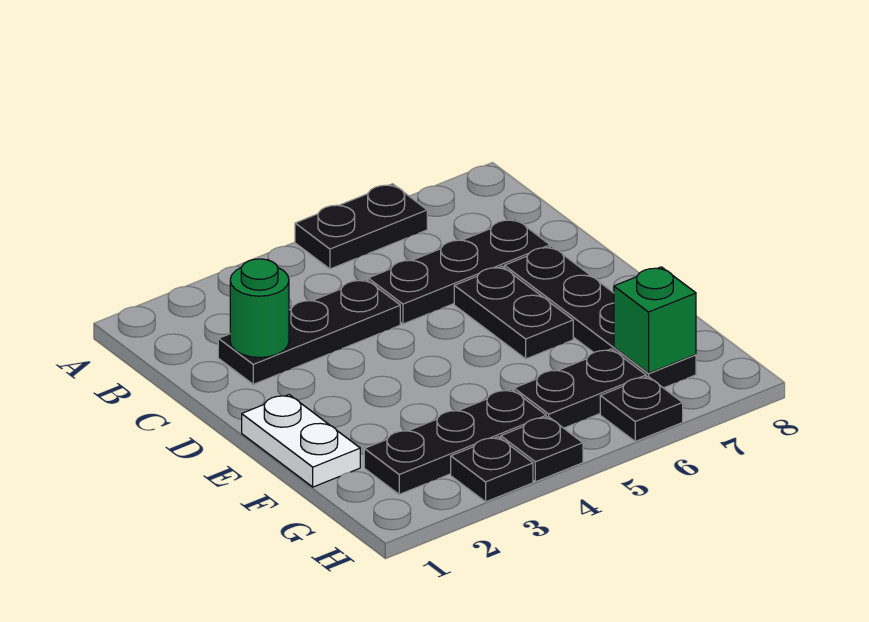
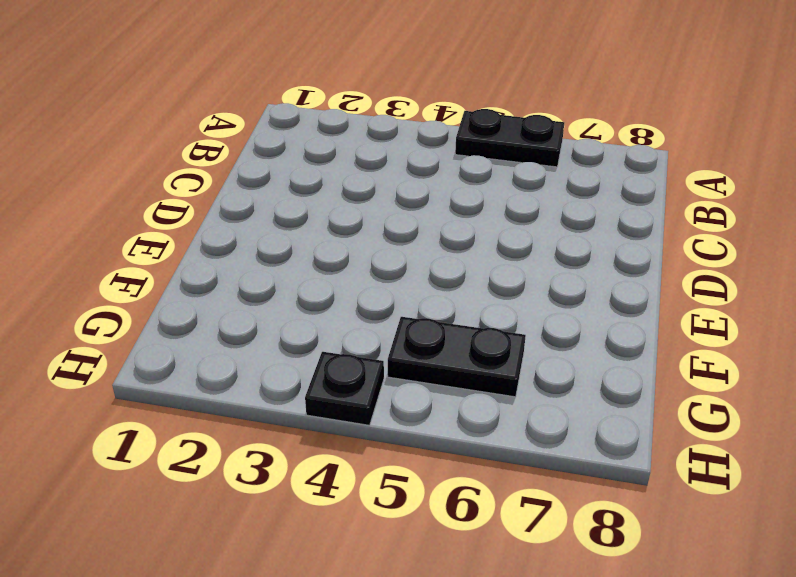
none -> black 1x3 plate [218,279,400,384]
none -> black 1x3 plate [368,219,550,324]
none -> black 1x2 plate [454,266,573,359]

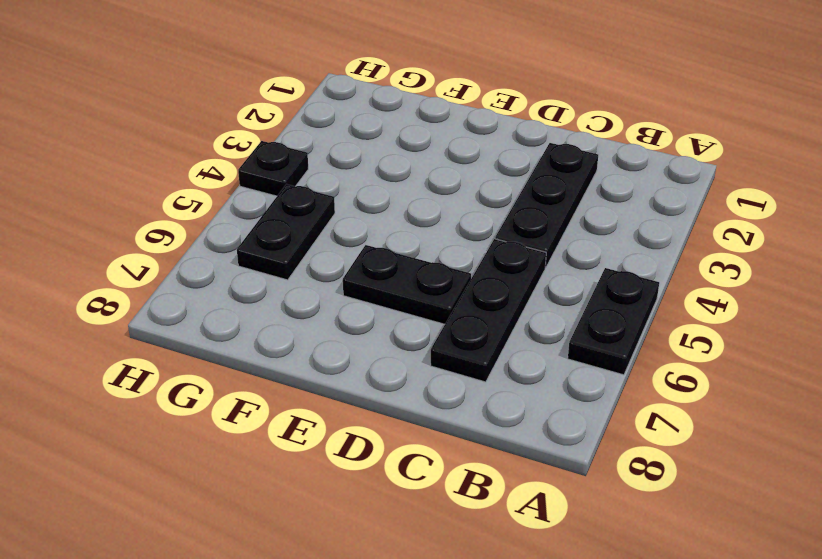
none -> black 1x4 plate [504,246,696,388]
none -> white 1x2 plate [242,395,360,487]
none -> black 1x3 plate [364,389,546,494]

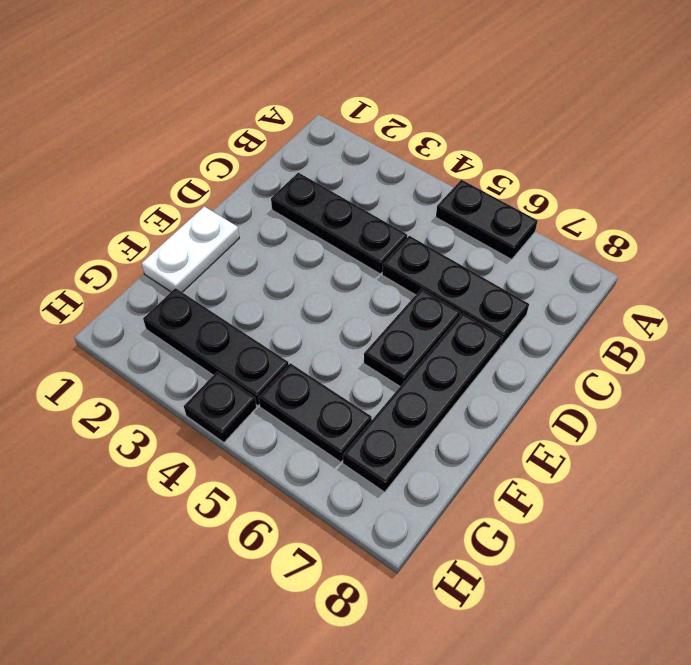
none -> black 1x1 plate [451,437,533,502]
none -> black 1x1 plate [600,376,683,441]
none -> green 1x1 round brick [230,259,289,358]

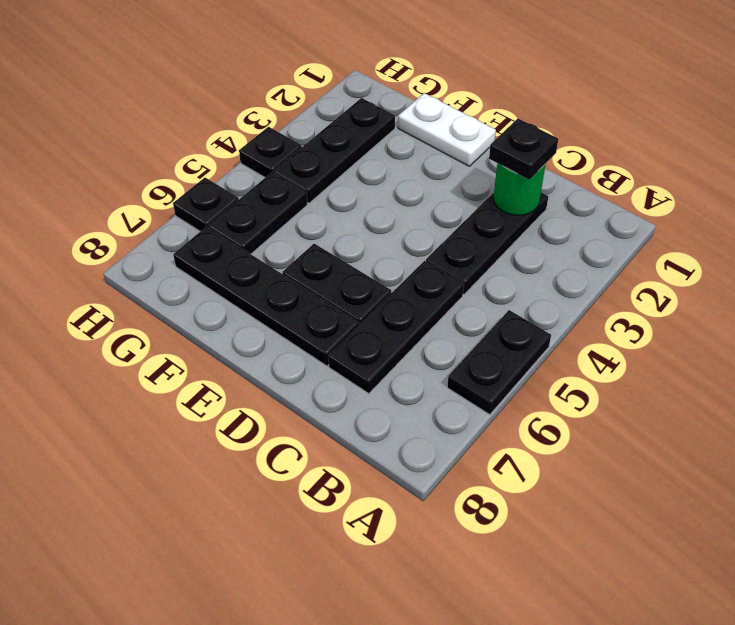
black 1x1 plate [489,119,558,180] -> black 1x1 plate moved to [451,437,533,502]
none -> green 1x1 brick [614,267,696,373]

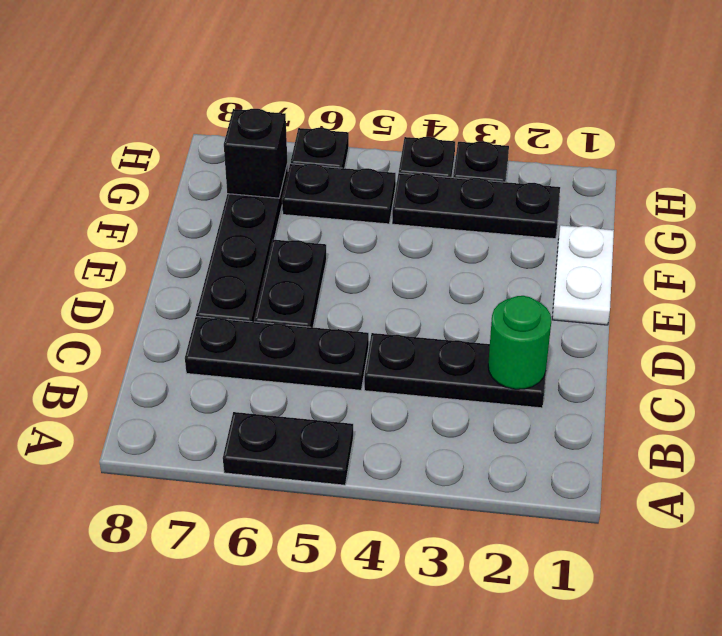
black 1x1 brick [224,109,287,198] -> green 1x1 brick [614,267,696,373]

